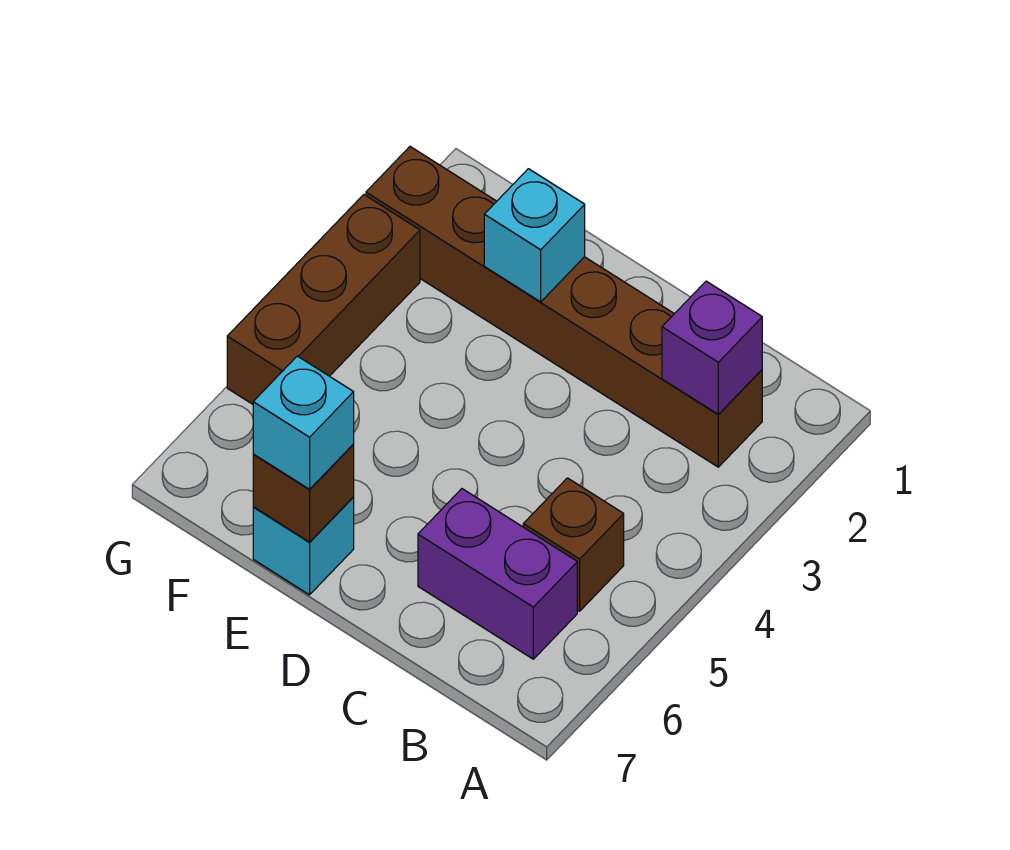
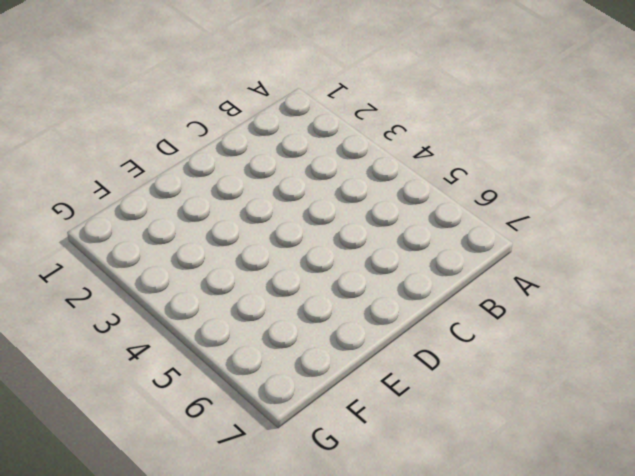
none -> brown 1x6 brick [366,147,762,467]
none -> brown 1x1 brick [523,478,624,611]

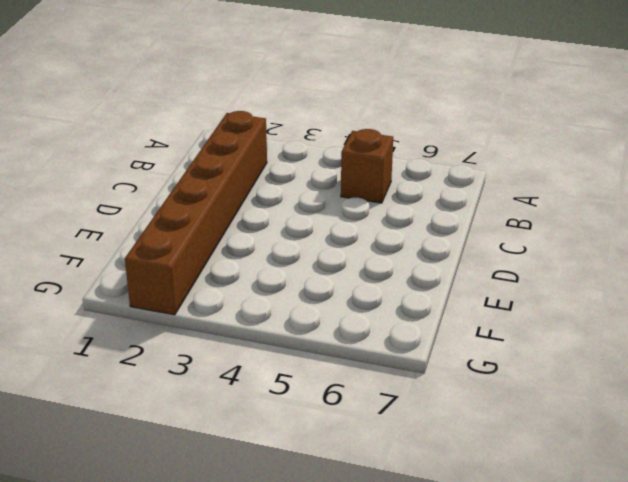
none -> purple 1x2 brick [418,489,577,659]
none -> cyan 1x1 brick [253,497,354,595]

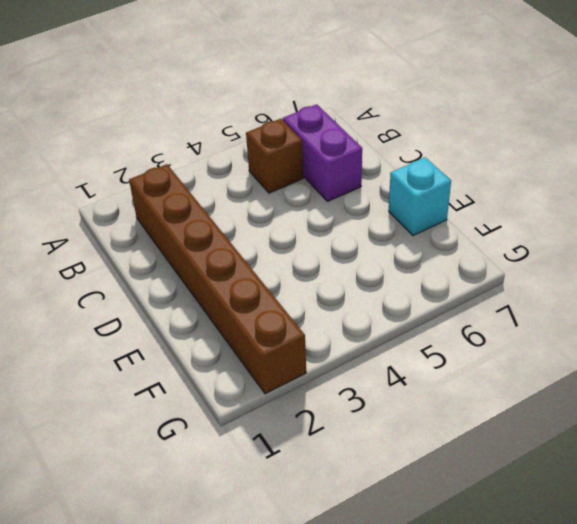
none -> brown 1x3 brick [227,195,420,404]
none -> purple 1x1 brick [662,281,762,415]

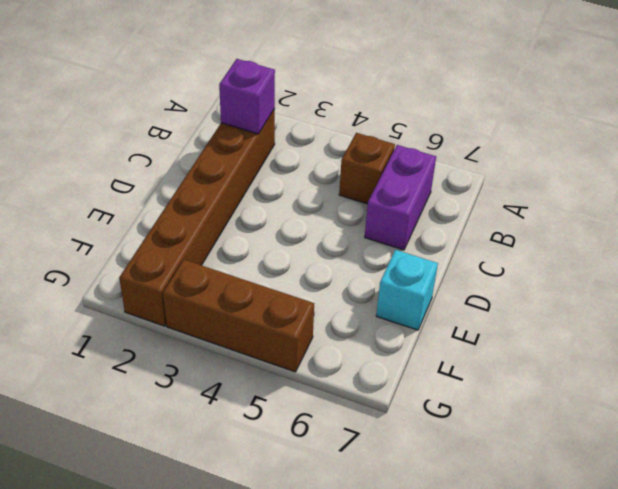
none -> cyan 1x1 brick [484,169,585,302]
none -> brown 1x1 brick [253,445,354,542]

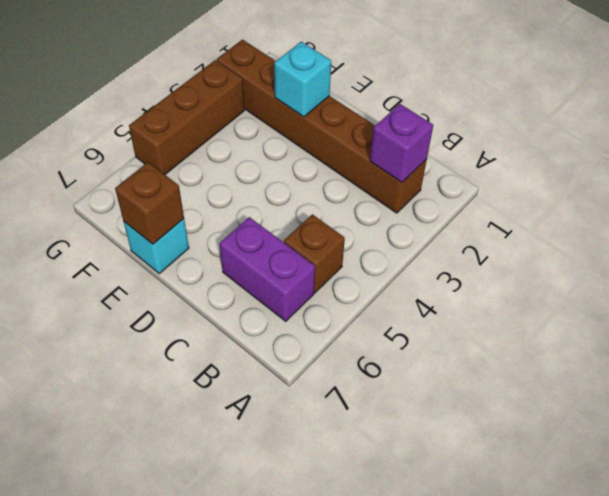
none -> cyan 1x1 brick [253,356,354,489]

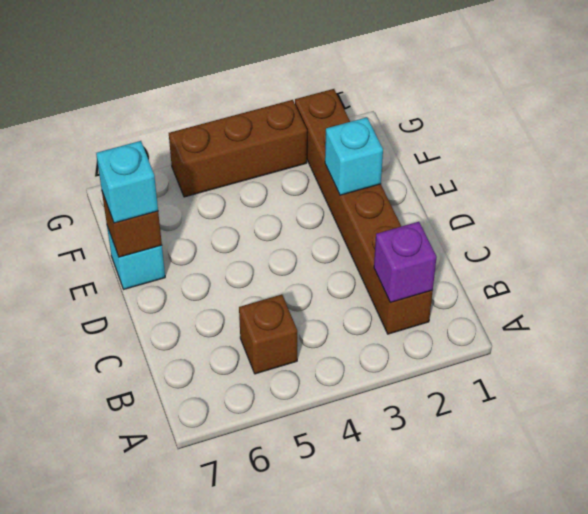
none -> purple 1x2 brick [418,489,577,659]

